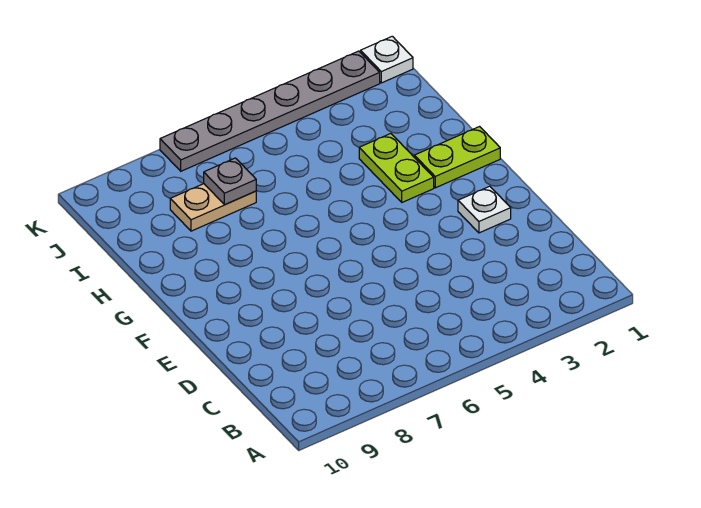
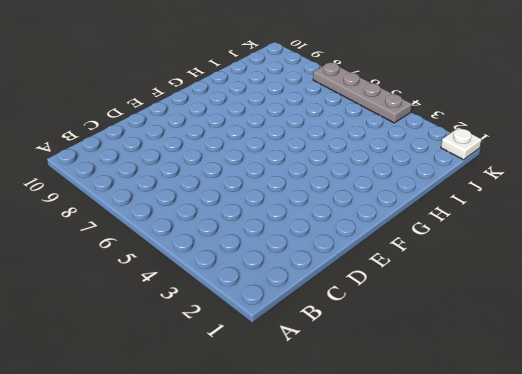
grey 1x4 plate [313,62,412,123] -> grey 1x6 plate [160,51,380,171]
none -> white 1x1 plate [458,186,511,233]
none -> lime 1x2 plate [414,127,500,188]

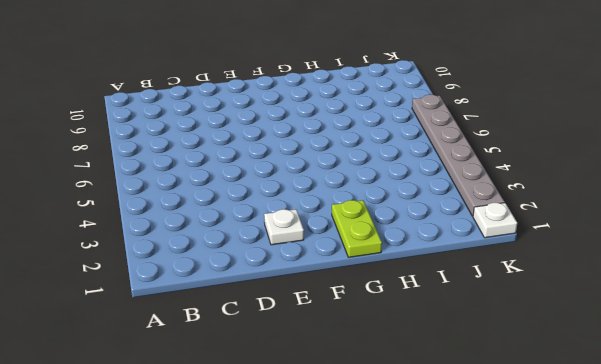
none -> lime 1x2 plate [359,134,434,202]
none -> tan 1x2 plate [170,184,256,231]

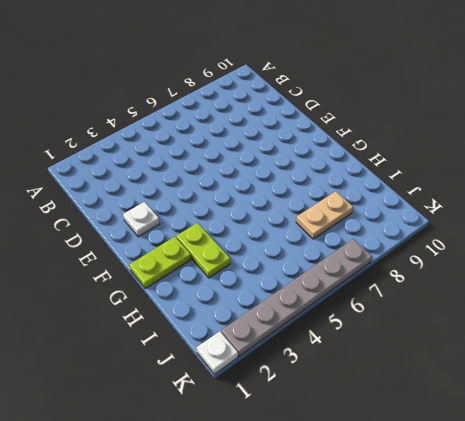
none -> grey 1x1 plate [204,158,256,205]

